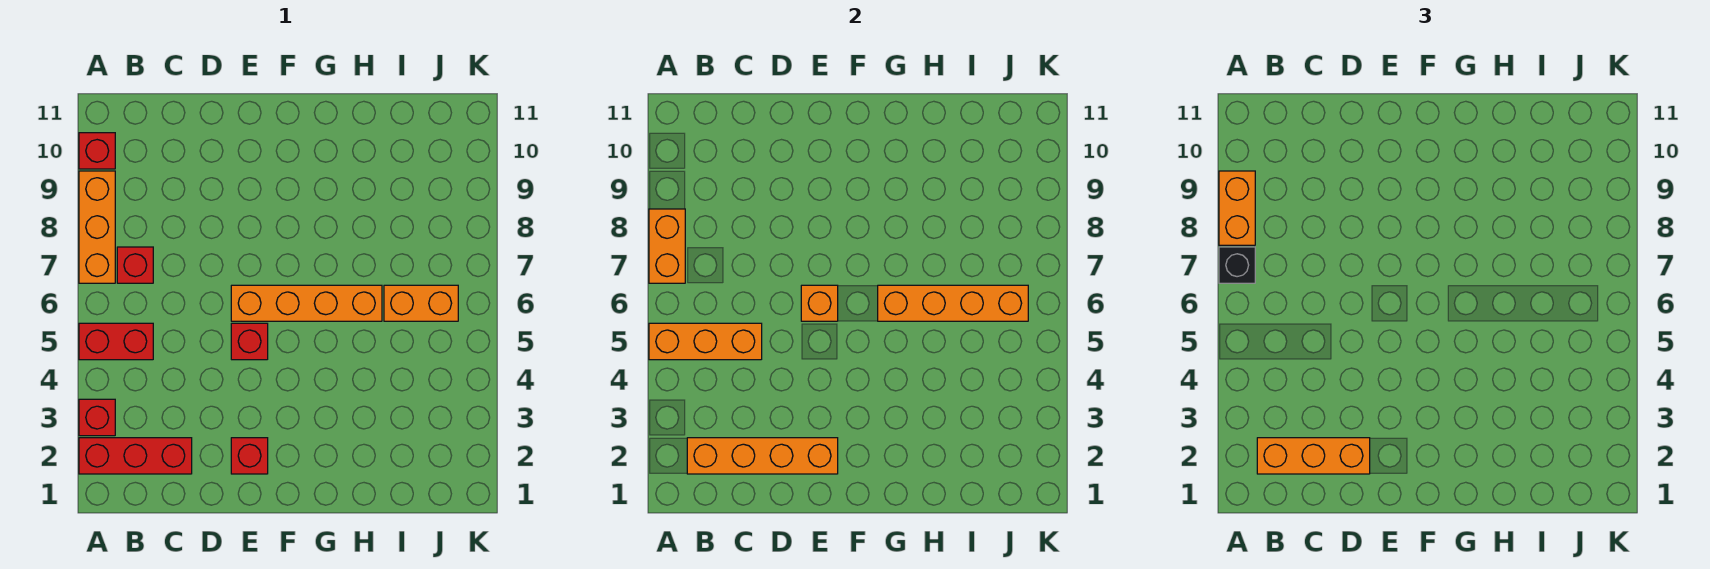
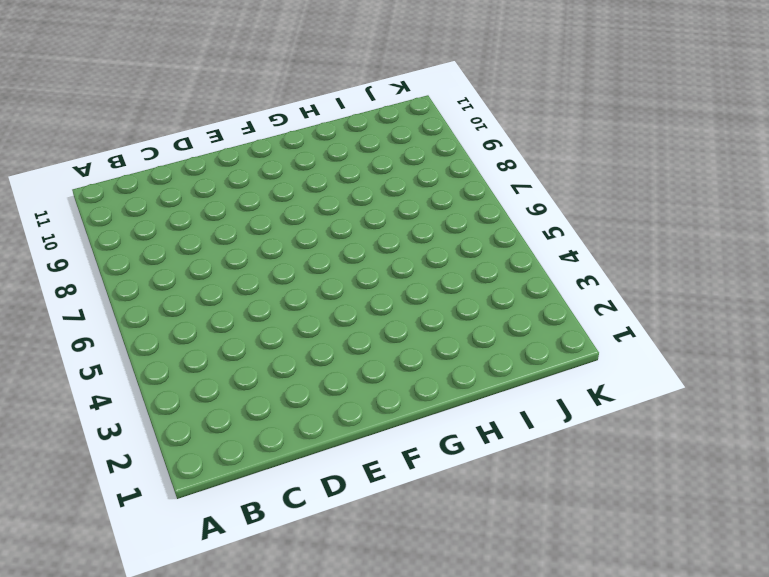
none -> red 1x3 brick [79,438,192,474]
none -> red 1x1 brick [79,399,115,436]
none -> red 1x2 brick [79,323,153,360]

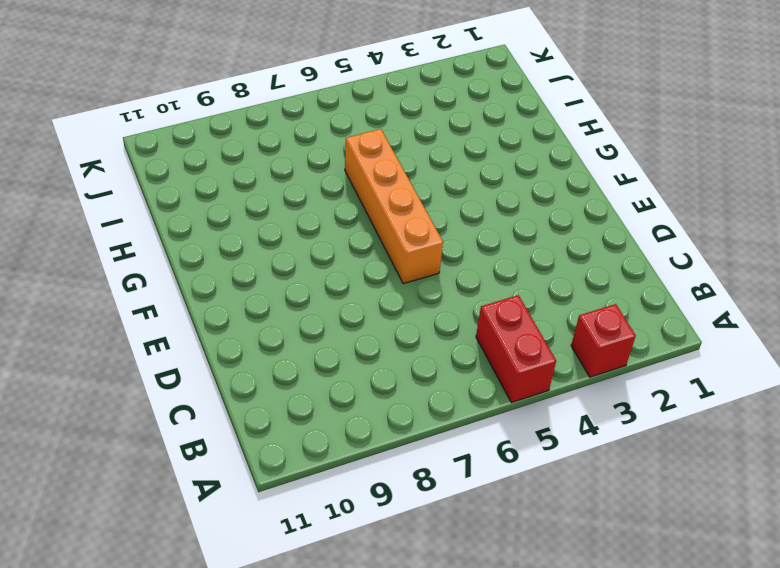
none -> red 1x3 brick [79,438,192,474]
none -> orange 1x3 brick [79,171,115,283]
none -> red 1x1 brick [79,133,115,169]

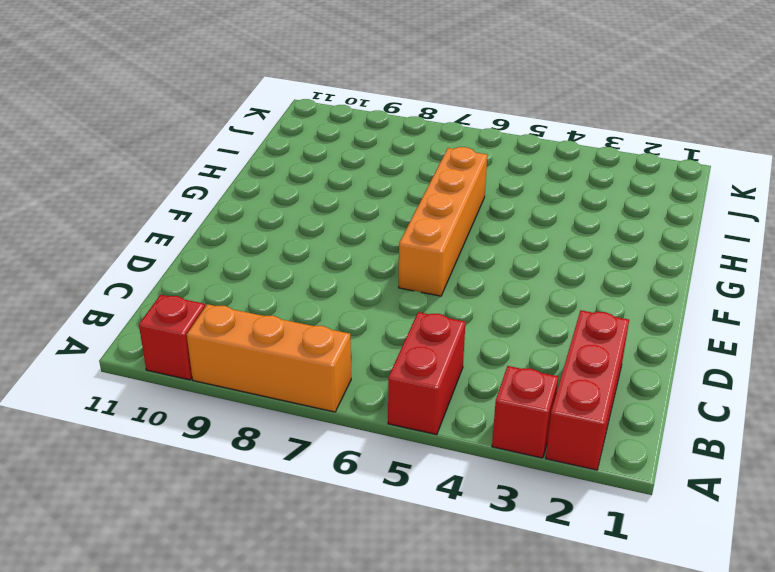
none -> red 1x1 brick [117,247,153,283]
none -> red 1x1 brick [231,438,268,474]
none -> red 1x1 brick [231,323,268,360]

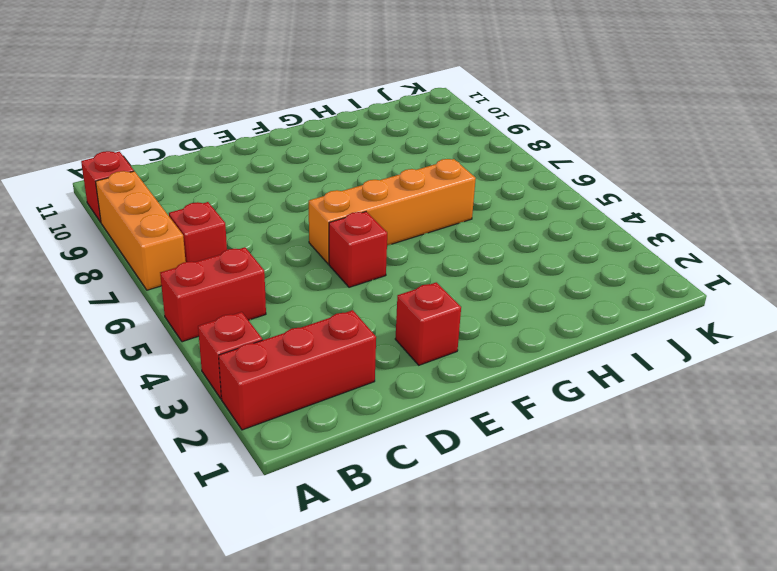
none -> orange 1x2 brick [384,285,458,321]
none -> orange 1x3 brick [649,323,762,360]
none -> orange 1x2 brick [649,209,685,283]

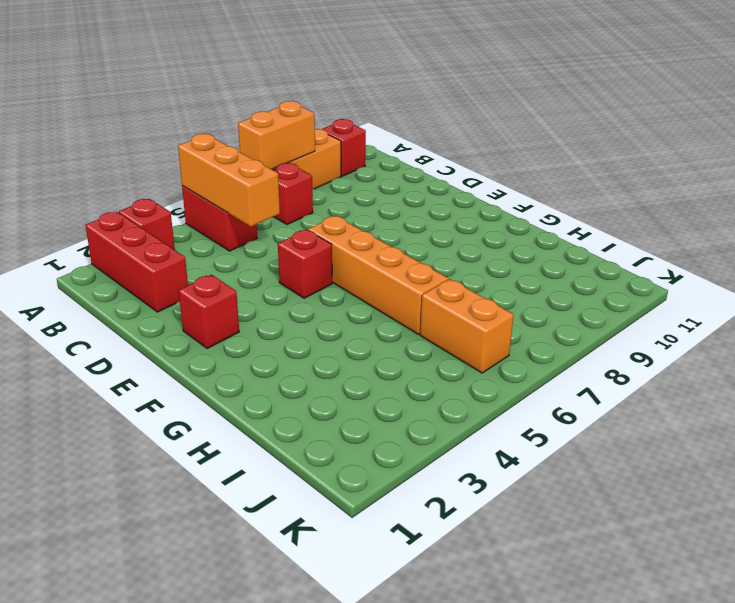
none -> orange 1x4 brick [687,438,838,474]
none -> orange 1x1 brick [801,285,838,321]
none -> orange 1x4 brick [878,285,1028,321]

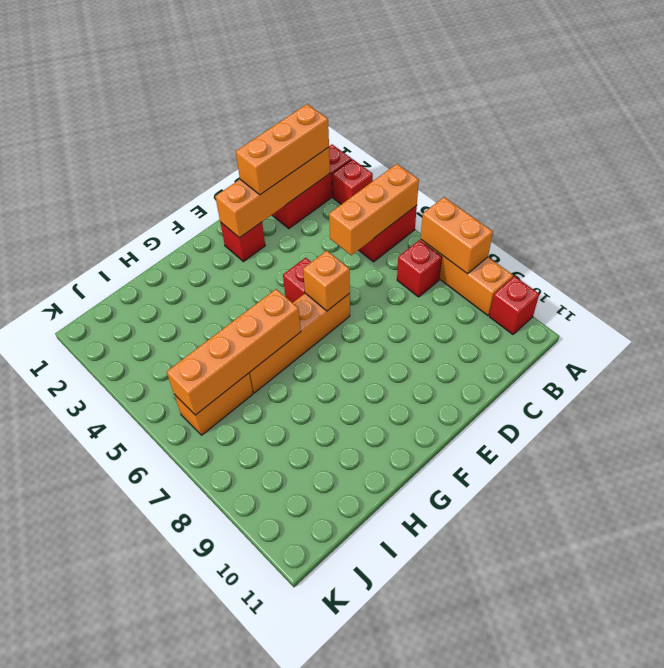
none -> black 1x1 brick [1219,247,1255,283]
none -> orange 1x2 brick [1219,171,1255,245]

